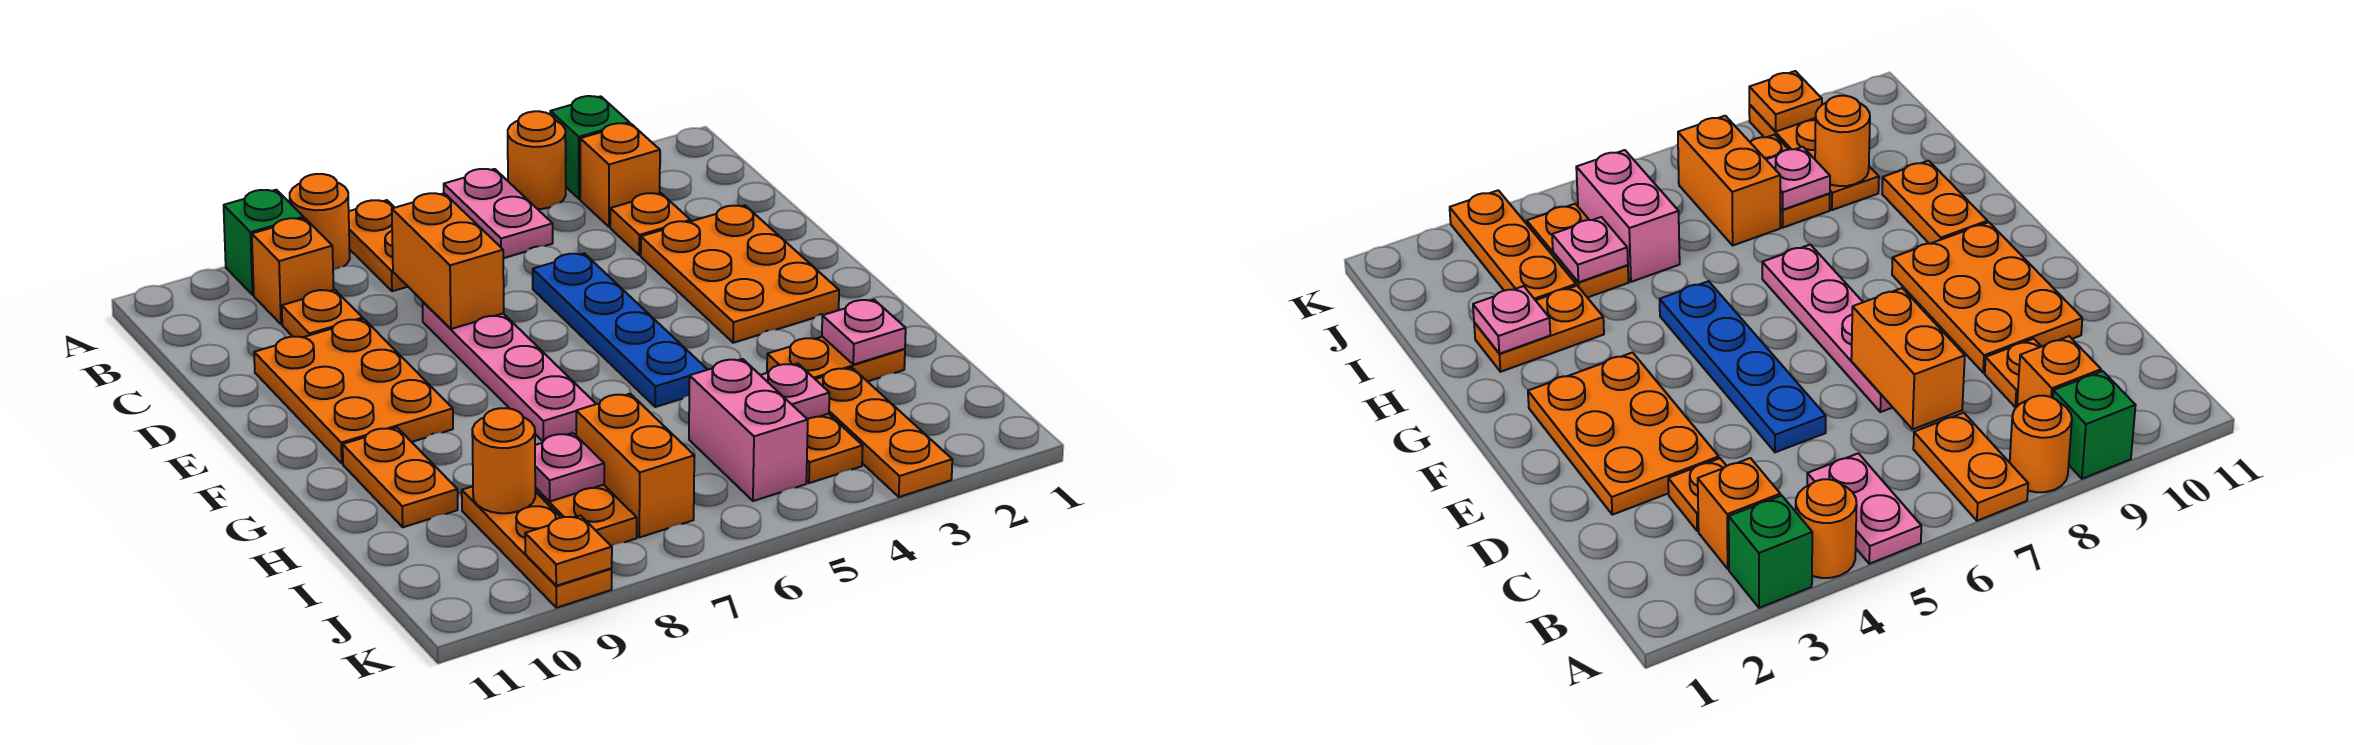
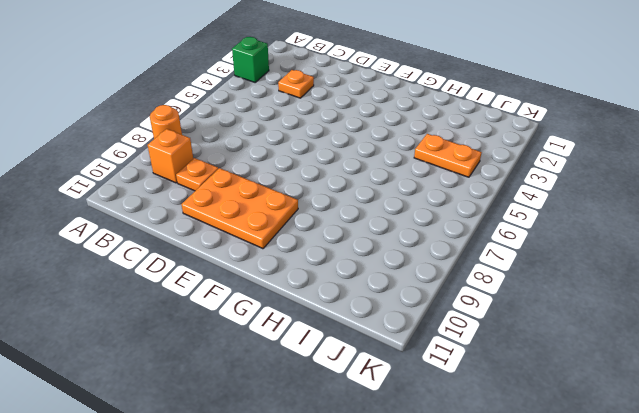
none -> orange 1x1 round brick [508,111,566,209]
none -> pink 1x2 plate [444,169,553,258]
none -> orange 1x2 plate [349,200,408,291]

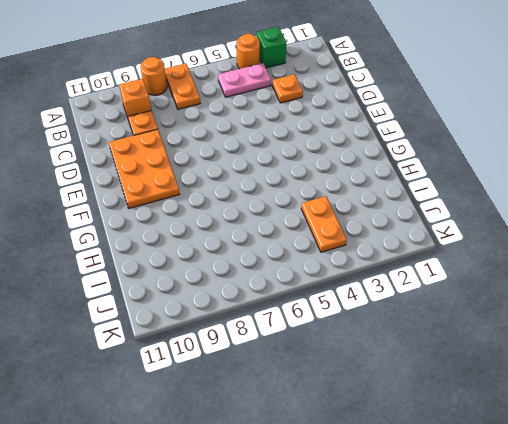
pink 1x2 plate [218,63,271,97] -> pink 1x2 plate turned to [444,169,553,258]
none -> green 1x1 brick [224,190,304,295]
none -> orange 1x1 brick [580,123,660,227]
none -> orange 2x3 plate [641,205,839,343]

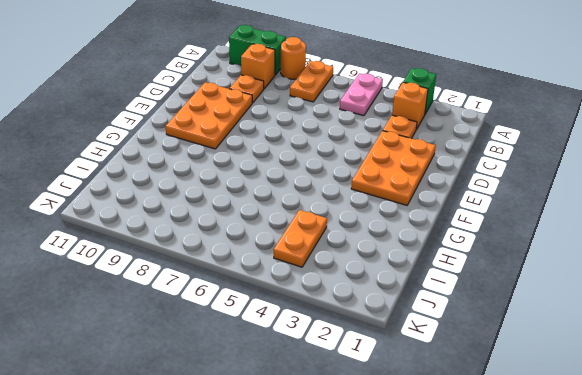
green 1x2 brick [229,25,286,75] -> green 1x1 brick [224,190,304,295]
none -> orange 1x1 round brick [508,111,566,209]
none -> blue 1x4 plate [533,253,708,407]
none -> pink 1x4 plate [423,302,596,441]

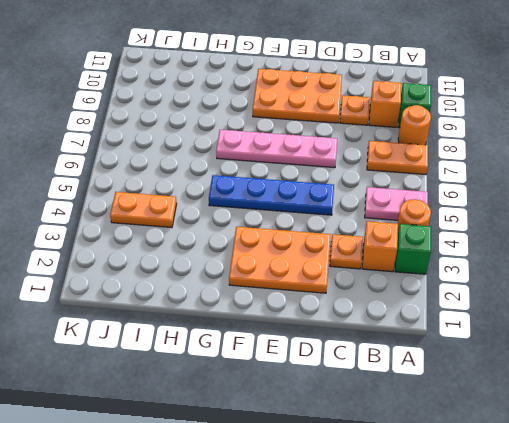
none -> orange 1x2 plate [343,428,458,527]
none -> orange 1x2 plate [767,337,905,381]
none -> orange 1x3 plate [815,368,952,497]

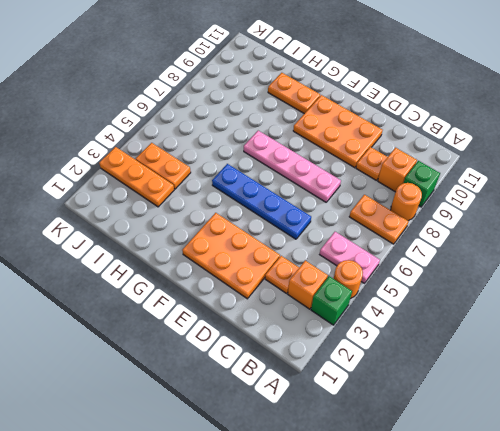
none -> orange 1x2 plate [767,337,905,381]
none -> pink 1x2 brick [689,359,808,501]
none -> orange 1x2 brick [576,394,694,537]

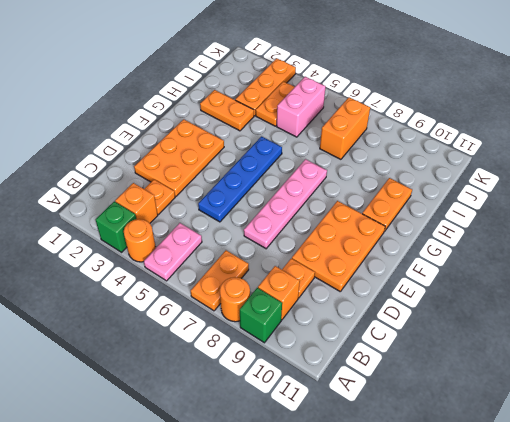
none -> orange 1x2 plate [535,485,637,546]
none -> orange 1x3 plate [462,486,612,608]
none -> orange 1x2 brick [392,193,504,329]

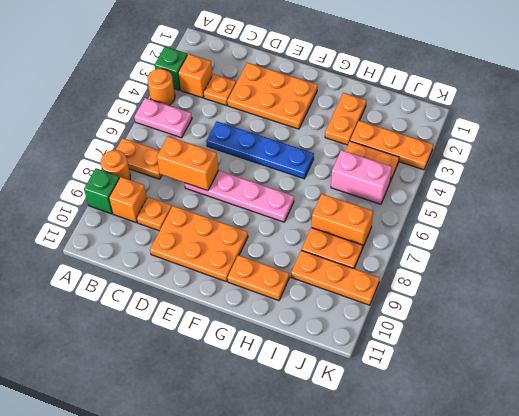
none -> pink 1x1 plate [822,300,906,365]
none -> pink 1x1 plate [761,363,829,419]
none -> pink 1x1 plate [535,433,604,501]

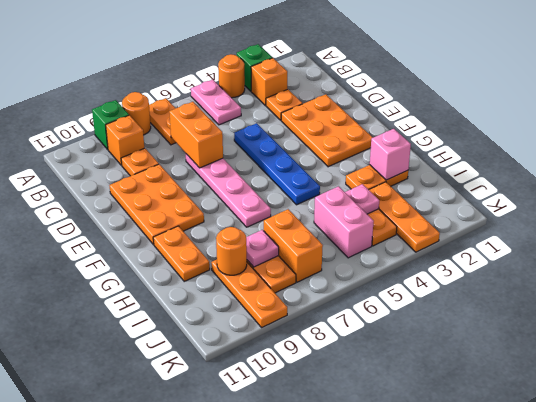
pink 1x1 brick [370,129,411,180] -> pink 1x1 plate [822,300,906,365]
none -> orange 1x1 plate [525,515,612,586]

